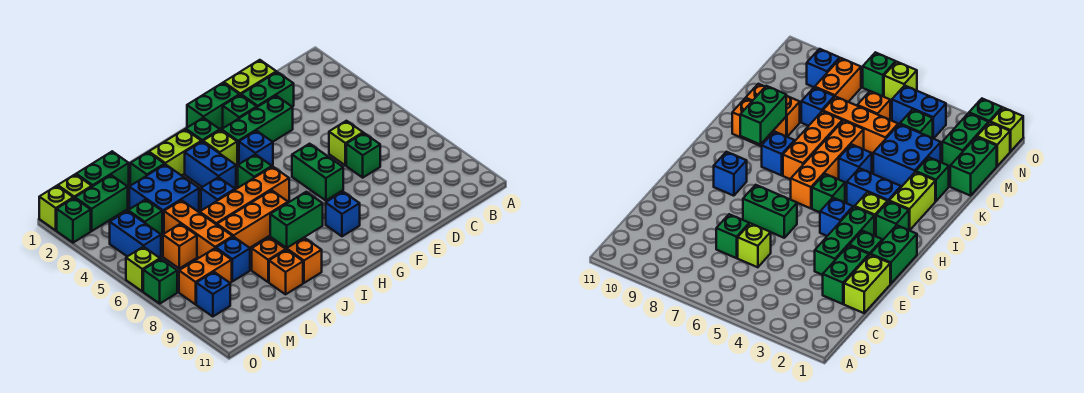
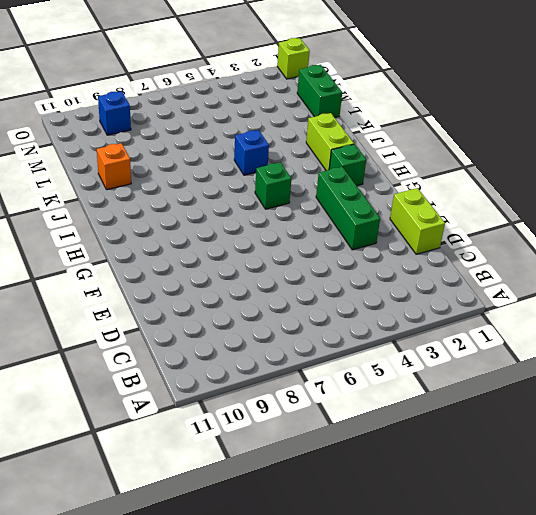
none -> green 1x2 brick [241,72,294,107]
none -> lime 1x1 brick [329,121,363,165]
none -> green 1x1 brick [346,133,380,178]
none -> green 1x2 brick [187,83,239,129]

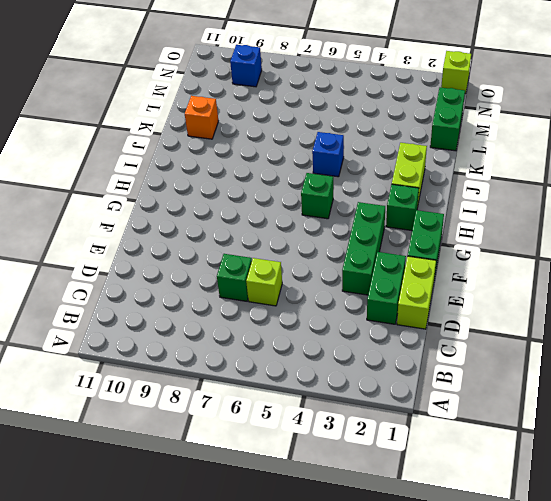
none -> green 1x1 brick [223,95,257,128]
none -> green 1x2 brick [292,144,343,201]
none -> blue 1x1 brick [239,131,273,166]
none -> blue 1x1 brick [326,192,360,236]

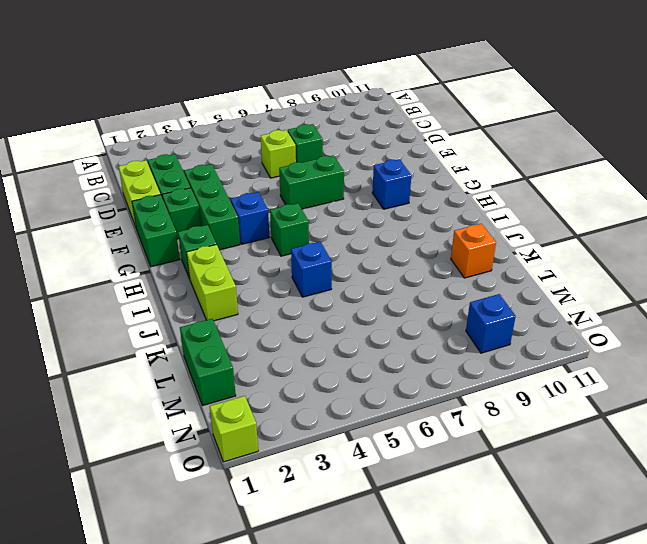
none -> lime 1x1 brick [203,130,237,165]
none -> orange 1x4 brick [200,167,289,225]
none -> blue 1x2 brick [185,141,236,188]
none -> orange 1x3 brick [217,190,288,248]

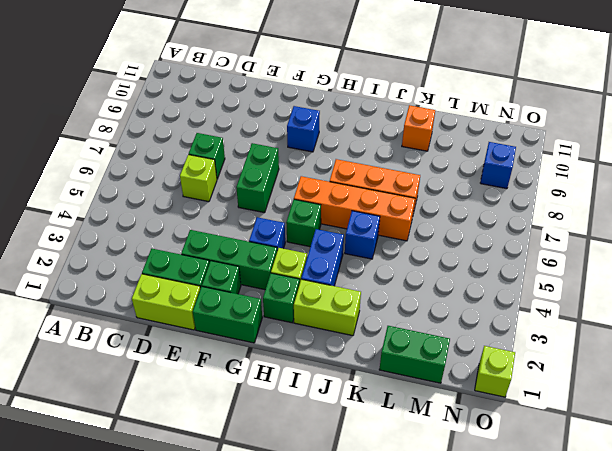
none -> blue 1x1 brick [762,131,794,175]
none -> orange 1x2 brick [270,237,322,283]
none -> green 1x1 brick [130,152,164,186]
none -> blue 2x2 brick [129,164,199,233]

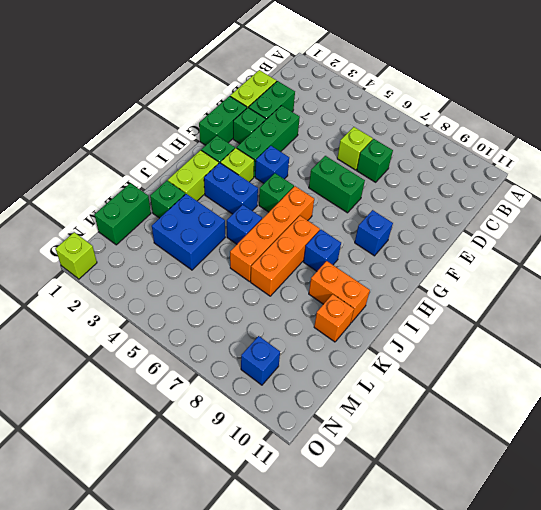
none -> orange 1x1 brick [252,237,286,282]
none -> orange 1x3 brick [164,200,233,258]
none -> blue 1x1 brick [216,237,250,281]
none -> green 1x2 brick [75,175,128,231]

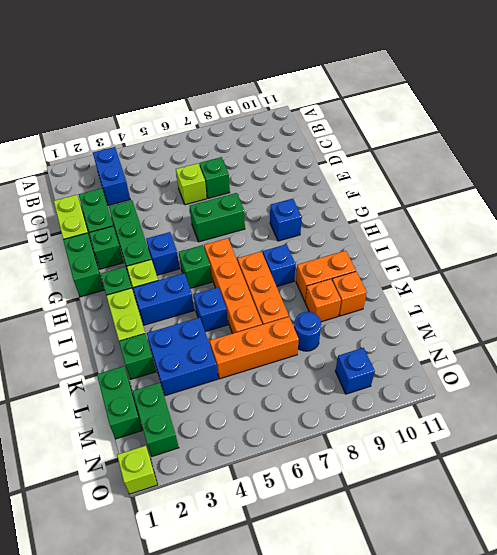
blue 1x2 brick [93,147,130,206] -> blue 1x2 brick turned to [110,211,161,258]
blue 1x1 round brick [294,312,321,351] -> blue 1x1 brick [216,237,250,281]
none -> green 1x1 brick [128,199,162,234]
none -> orange 1x1 brick [163,224,197,268]
none -> orange 1x2 brick [179,248,232,304]
none -> lime 1x1 brick [58,174,92,198]

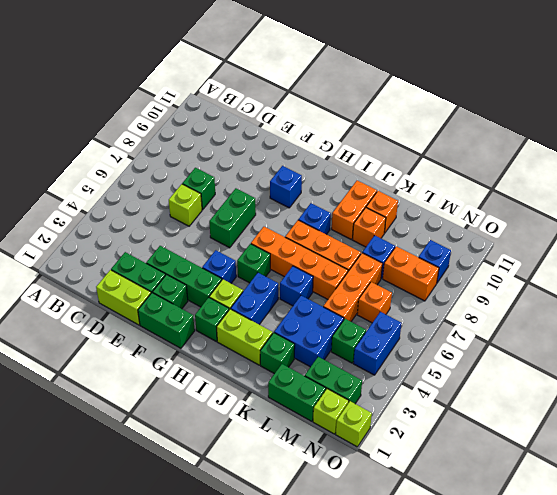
none -> green 1x1 brick [57,198,91,243]
none -> lime 1x1 brick [126,247,160,291]
none -> green 1x1 brick [143,259,177,303]
none -> green 1x2 brick [270,192,323,248]

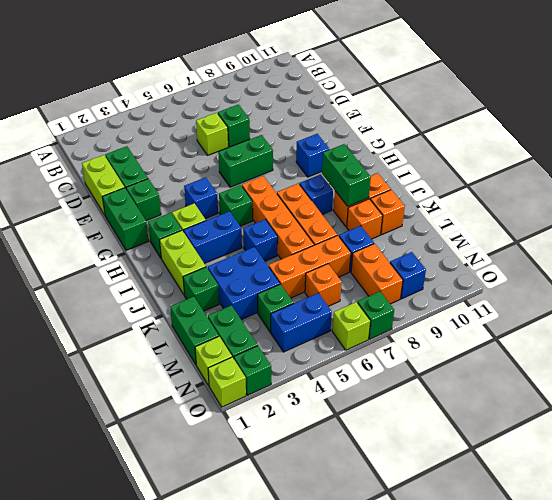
none -> green 1x3 brick [222,96,293,163]

